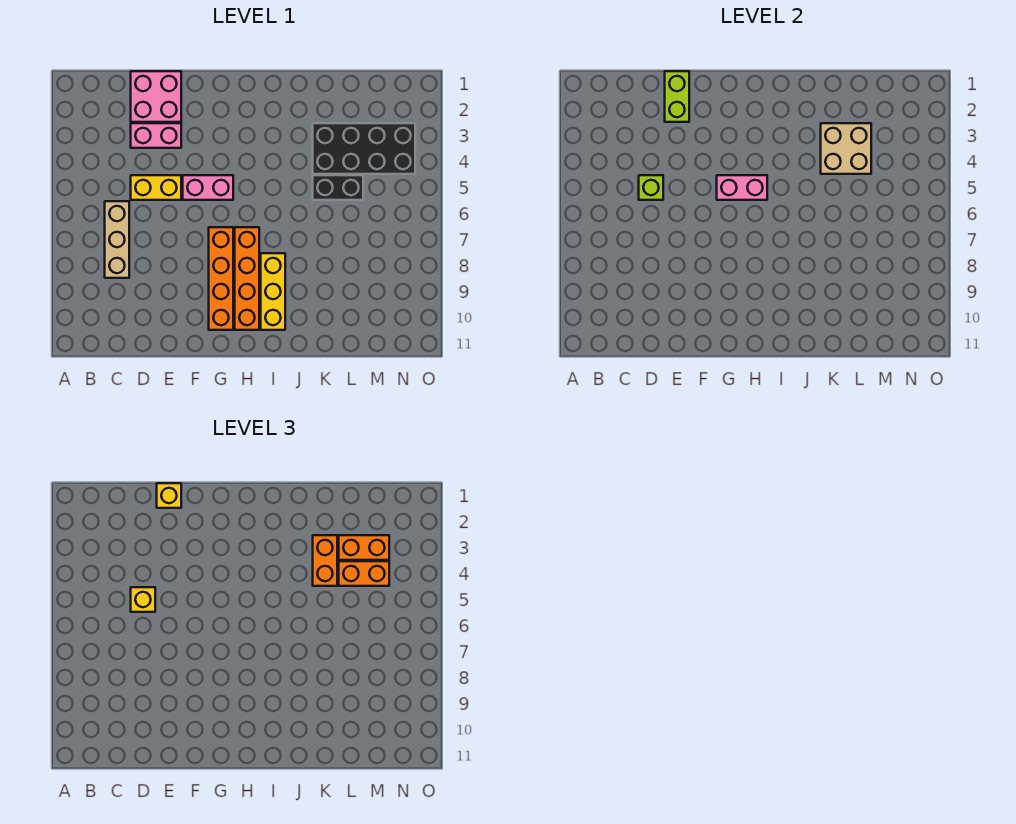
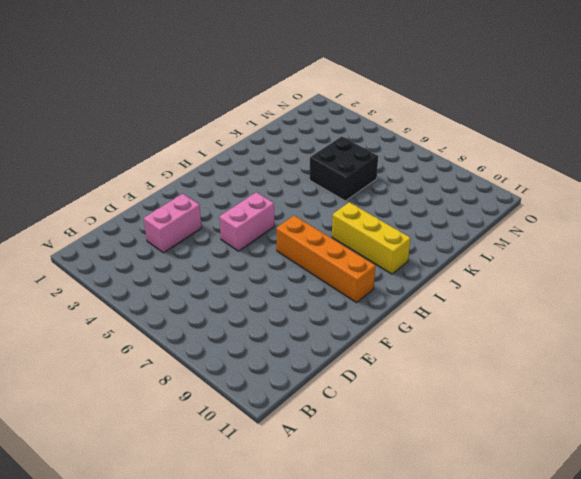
black 2x2 brick [310,136,378,201] -> black 1x2 brick [313,175,363,200]
none -> tan 1x3 brick [105,201,129,278]
none -> pink 2x2 brick [131,71,181,122]
none -> yellow 1x2 brick [131,175,181,200]

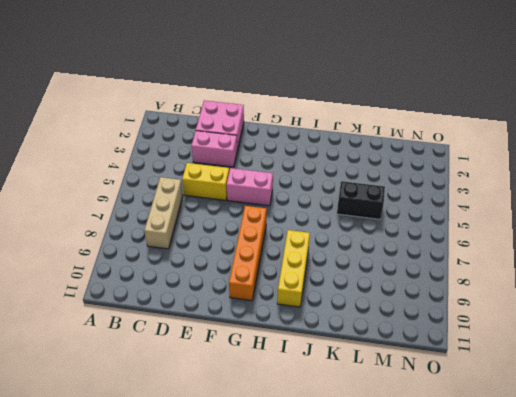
none -> orange 1x4 brick [235,227,259,330]
none -> black 2x4 brick [313,123,415,174]
none -> lime 1x1 brick [639,175,663,200]

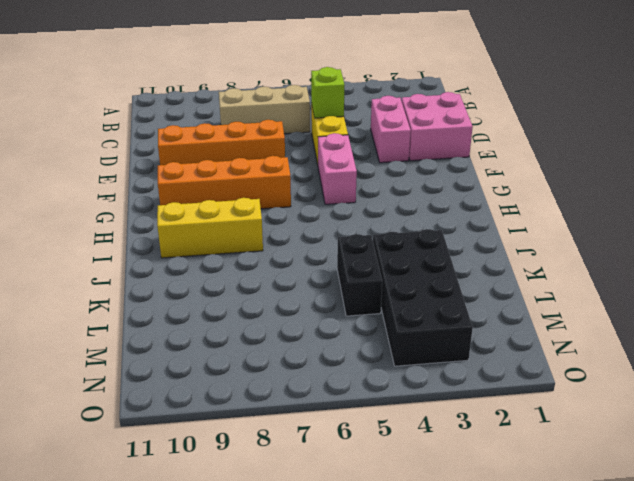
orange 1x4 brick [158,120,285,165] -> orange 1x4 brick moved to [235,227,259,330]
none -> lime 1x2 brick [665,71,689,122]
none -> pink 1x2 brick [717,175,767,200]
none -> tan 2x2 brick [821,123,871,174]

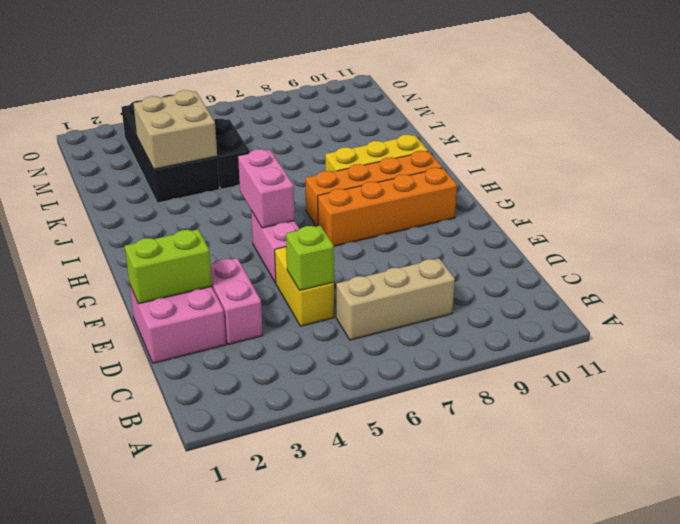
none -> yellow 1x1 brick [131,587,155,612]
none -> yellow 1x1 brick [157,483,181,508]
none -> orange 1x2 brick [313,535,337,586]

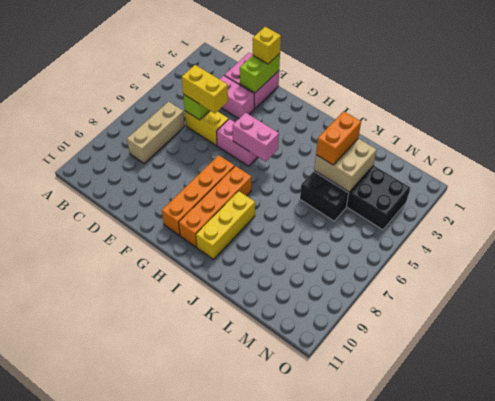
yellow 1x2 brick [182,65,228,113] -> yellow 1x1 brick [131,587,155,612]
none -> orange 1x2 brick [339,535,389,560]
none -> orange 1x2 brick [339,561,389,586]

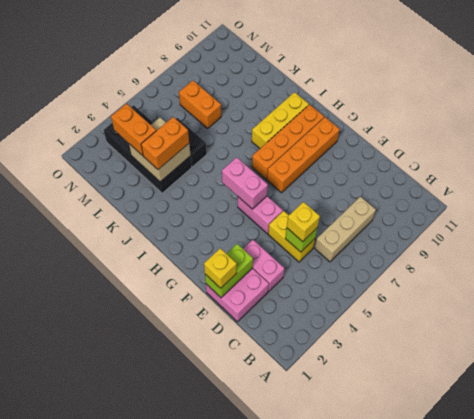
orange 1x2 brick [179,81,221,128] -> orange 1x2 brick moved to [339,561,389,586]

